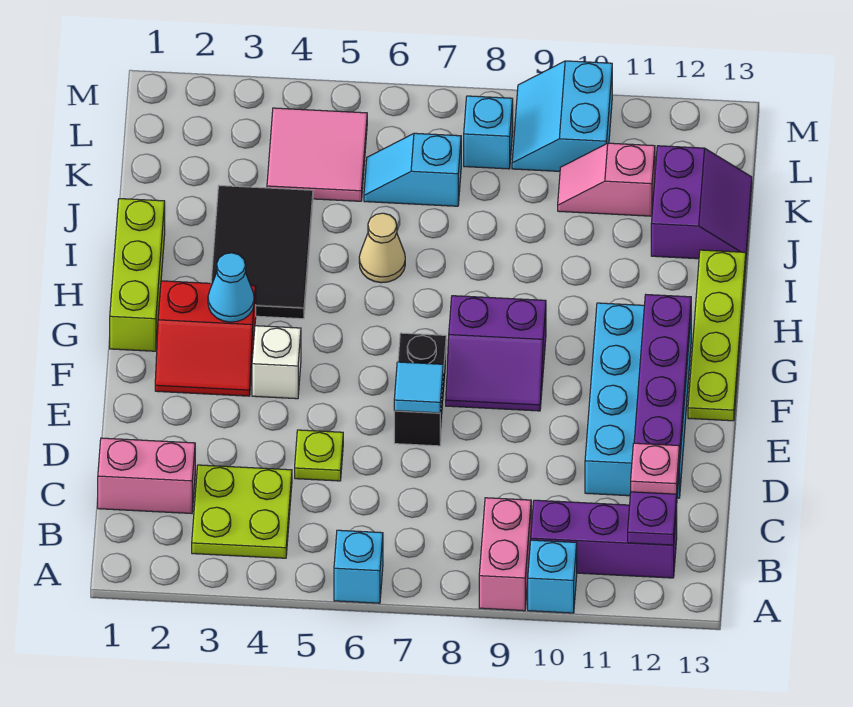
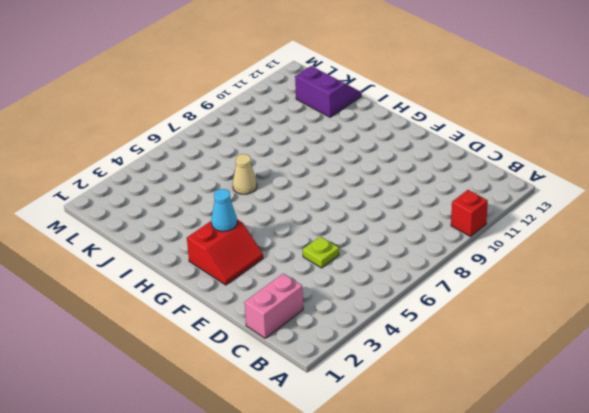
red 1x1 brick [451,190,488,237] -> cyan 1x1 brick [528,540,577,613]
none -> cyan 1x1 brick [334,530,383,603]
none -> pink 1x2 brick [479,498,531,611]
none -> lime 2x2 plate [192,465,292,558]

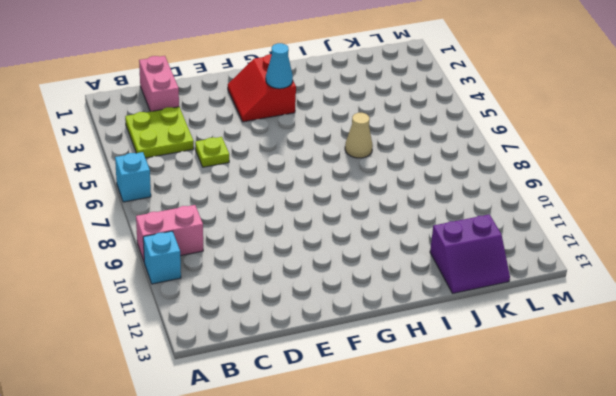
none -> purple 1x3 brick [531,500,677,578]
none -> cyan 2x4 brick [585,303,691,498]
none -> black 1x2 brick [394,333,446,446]

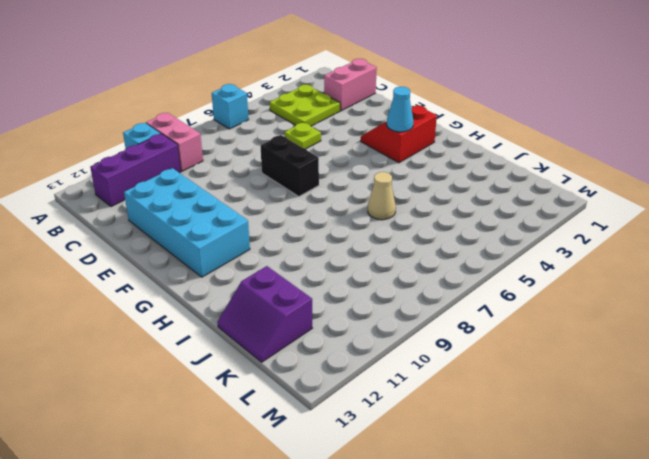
none -> white 1x1 brick [252,326,301,399]
none -> purple 2x2 slope [446,296,546,411]
none -> lime 1x4 plate [688,250,746,421]

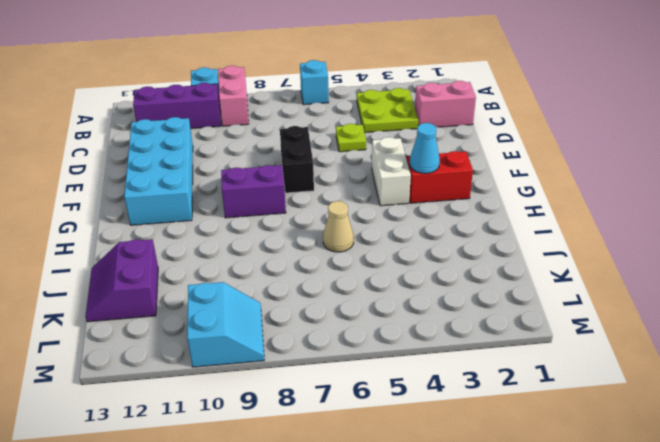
white 1x2 brick [372,137,411,206] -> white 1x1 brick [252,326,301,399]
none -> lime 1x4 plate [688,250,746,421]
none -> lime 1x3 brick [110,199,165,351]
none -> black 2x3 tile [211,186,313,319]

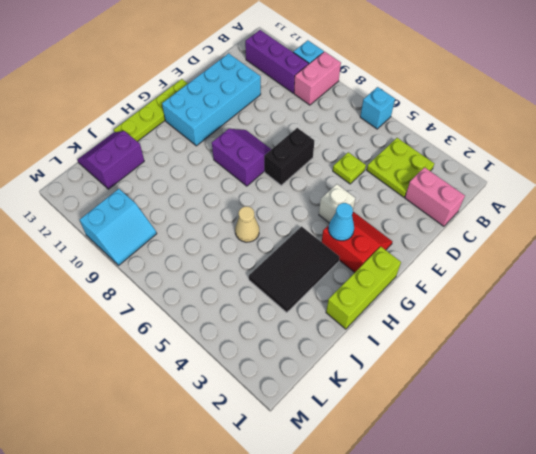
none -> pink 2x2 tile [267,108,367,201]
none -> cyan 1x2 slope [364,133,461,206]
none -> pink 1x2 slope [558,143,655,216]

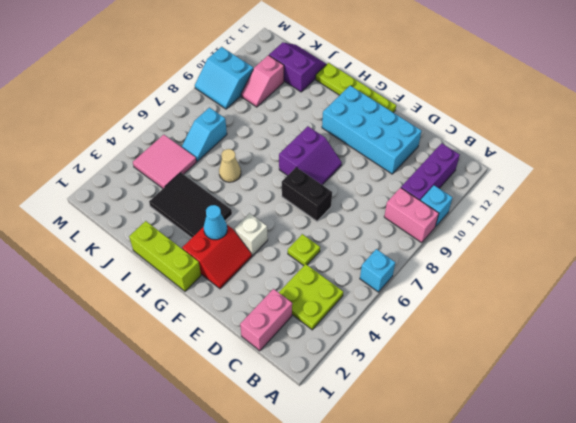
none -> cyan 1x1 brick [464,96,513,169]
none -> purple 1x6 plate [628,295,691,545]
none -> cyan 1x1 tile [394,362,443,413]

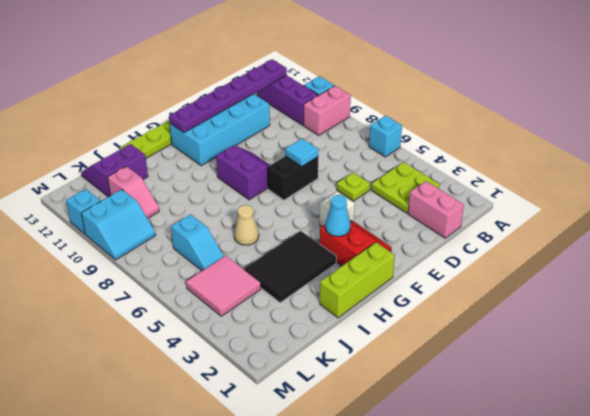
cyan 1x1 brick [66,189,100,234] -> cyan 1x1 brick moved to [464,96,513,169]
none -> pink 1x1 plate [631,443,680,494]

